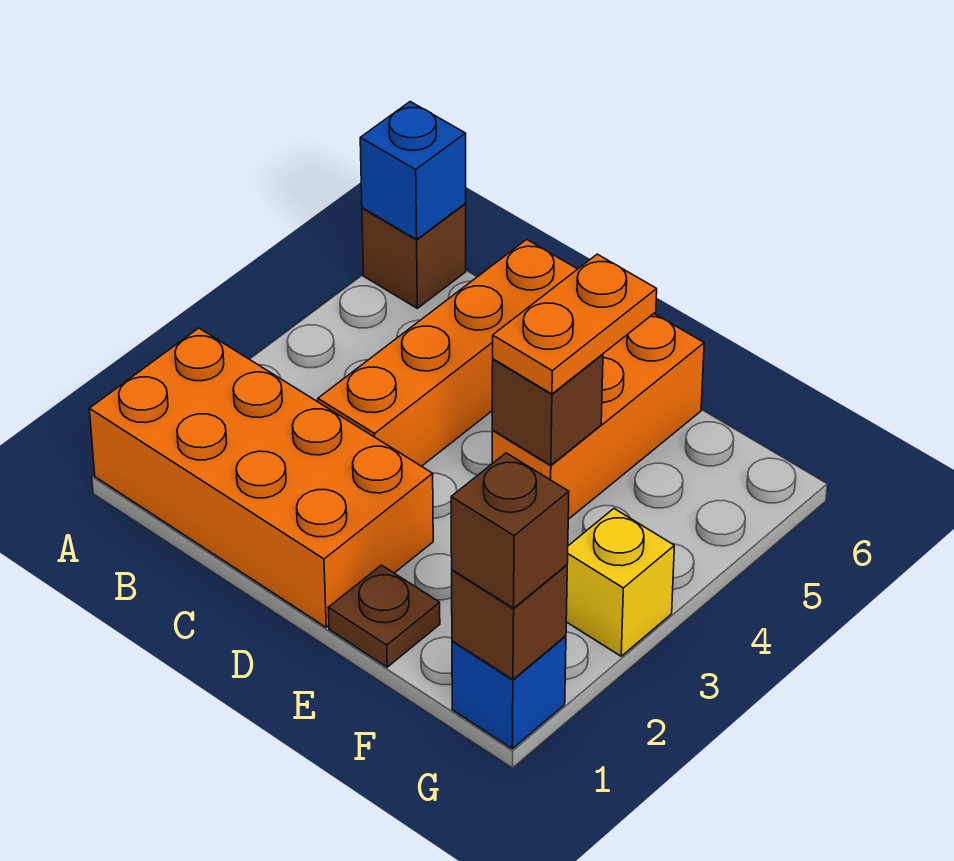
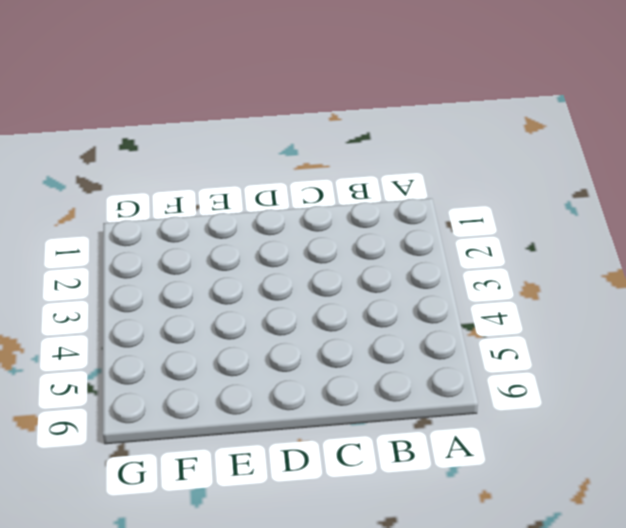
none -> orange 2x4 brick [89,328,433,627]
none -> brown 1x1 brick [362,204,466,308]
none -> orange 1x4 brick [318,239,577,466]

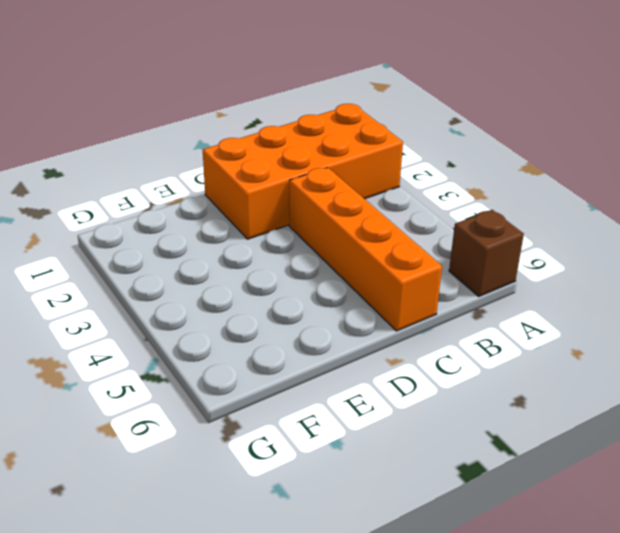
none -> brown 1x1 plate [329,565,440,667]
none -> orange 1x3 brick [492,314,704,519]
none -> blue 1x1 brick [452,636,566,749]

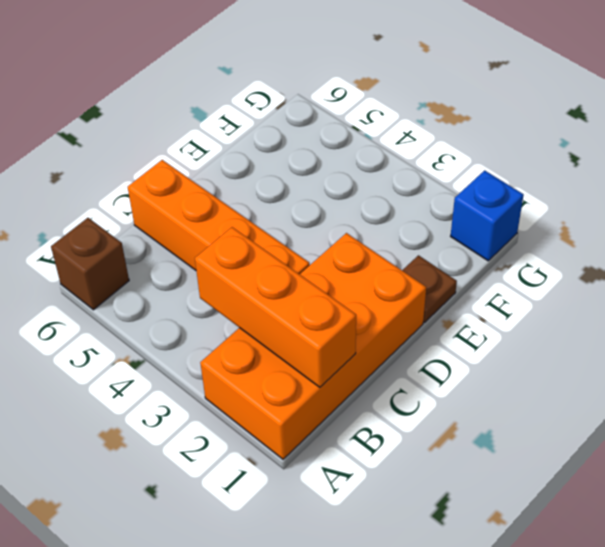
orange 1x3 brick [195,227,356,387] -> orange 1x3 brick moved to [492,314,704,519]
none -> yellow 1x1 brick [566,509,674,656]
none -> blue 1x1 brick [360,102,466,239]
none -> brown 1x1 brick [492,354,603,465]

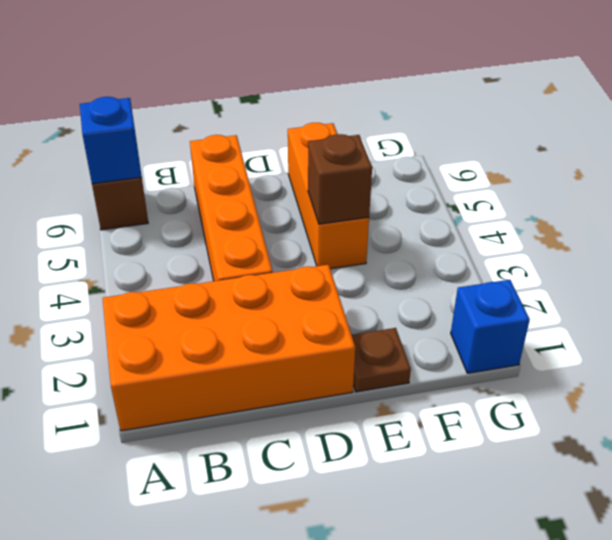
none -> yellow 1x1 brick [566,509,674,656]
none -> brown 1x1 brick [452,565,567,680]
none -> orange 1x2 plate [493,254,657,394]

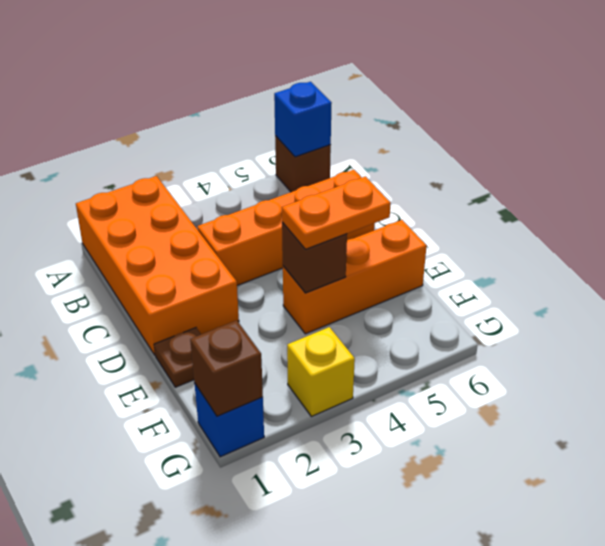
none -> brown 1x1 brick [451,453,569,608]

